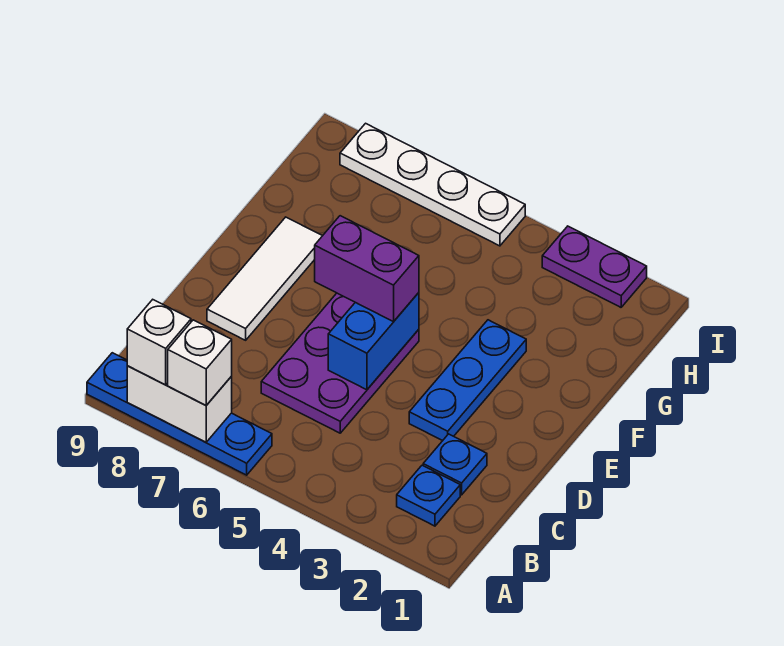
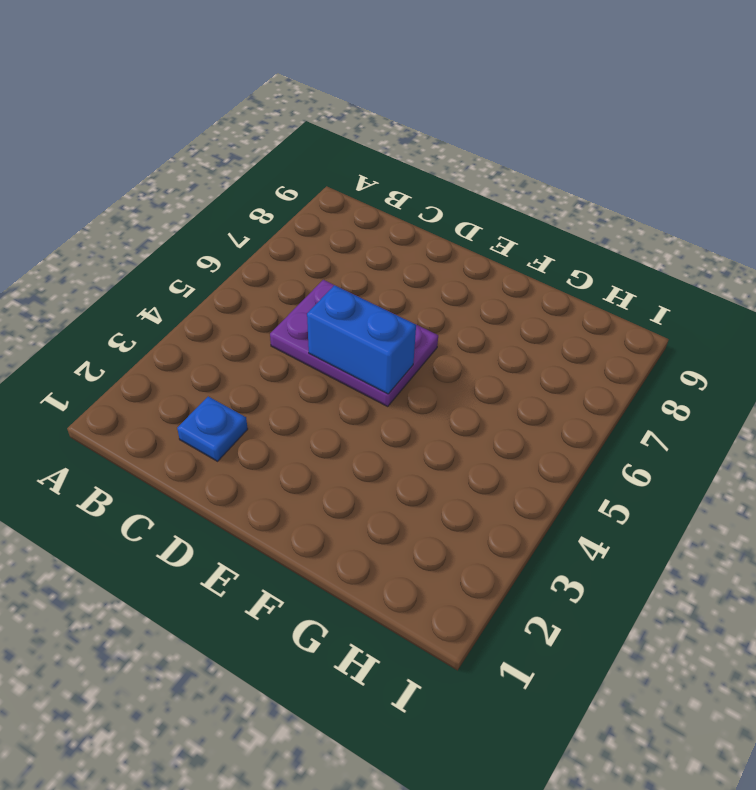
none -> blue 1x4 plate [87,353,272,475]
none -> blue 1x1 plate [397,465,460,526]
none -> blue 1x3 plate [409,320,526,441]

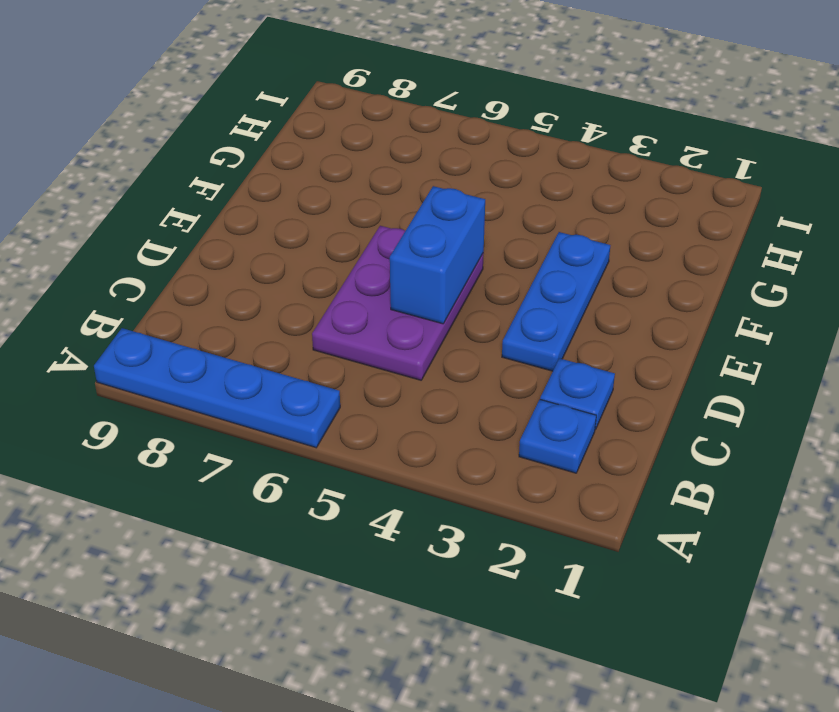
none -> white 1x3 tile [207,217,322,340]
none -> purple 1x2 plate [542,226,647,307]
none -> white 1x4 plate [340,123,525,246]

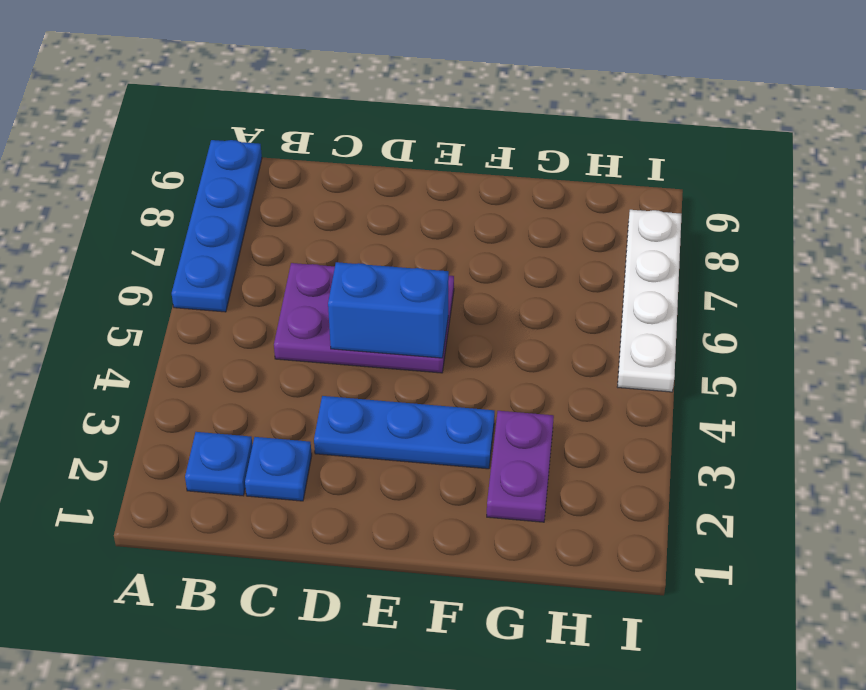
purple 1x2 plate [487,411,554,522] -> purple 1x2 plate moved to [542,226,647,307]
none -> white 1x3 tile [207,217,322,340]
none -> white 1x2 brick [127,366,232,442]
none -> white 1x1 brick [168,320,232,405]

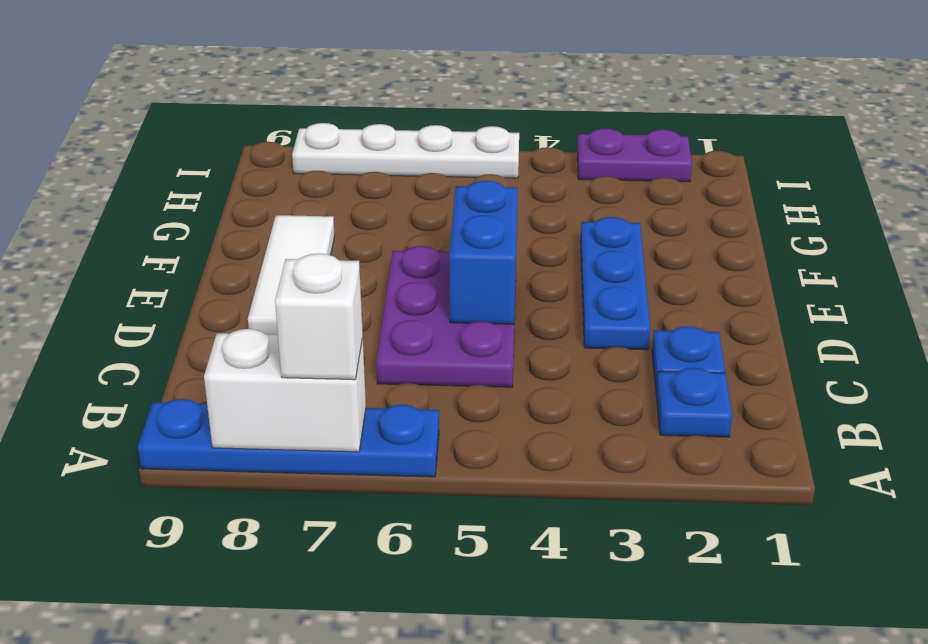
none -> white 1x1 brick [127,300,191,385]
none -> purple 1x2 brick [315,216,419,322]

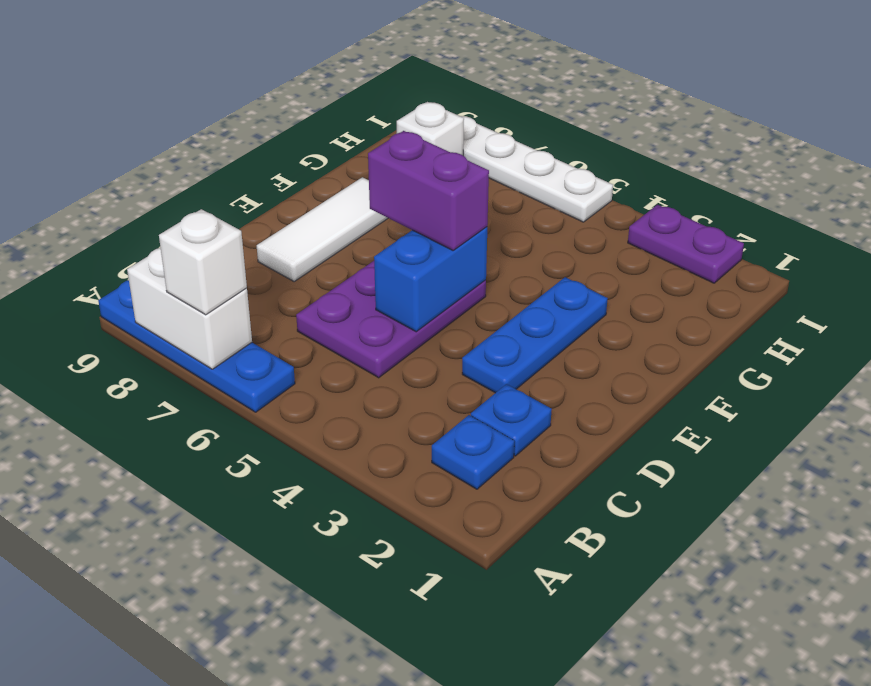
white 1x1 brick [397,102,464,155] -> white 1x1 brick moved to [127,300,191,385]

